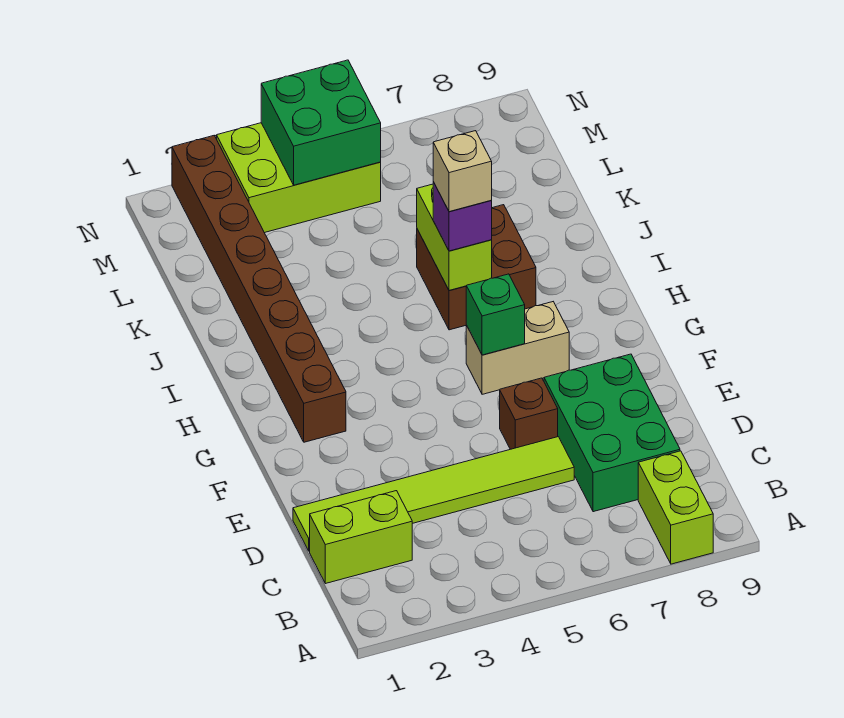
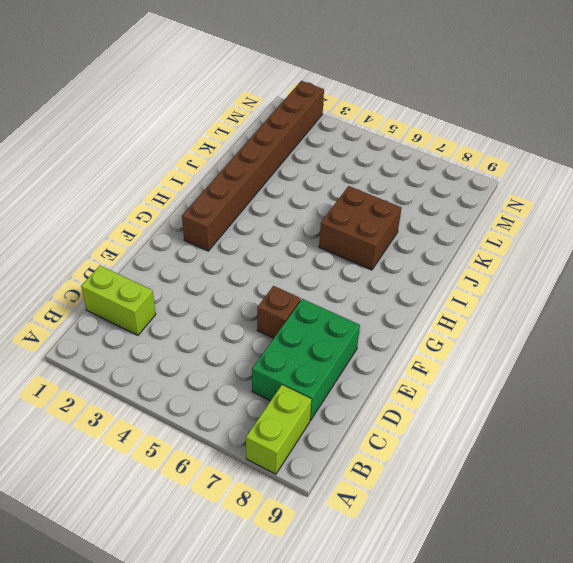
none -> lime 1x6 tile [293,437,574,551]
none -> tan 1x2 brick [466,302,569,394]
none -> lime 2x3 brick [217,123,381,233]

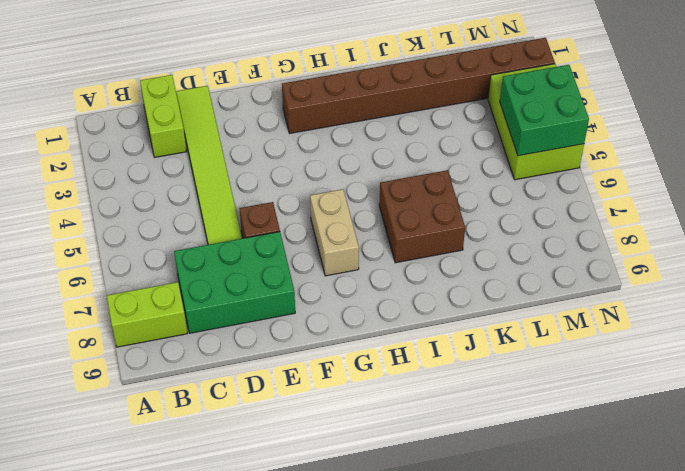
none -> green 1x1 brick [466,274,525,355]
none -> lime 1x2 brick [417,184,492,291]
none -> purple 1x1 brick [433,182,492,251]

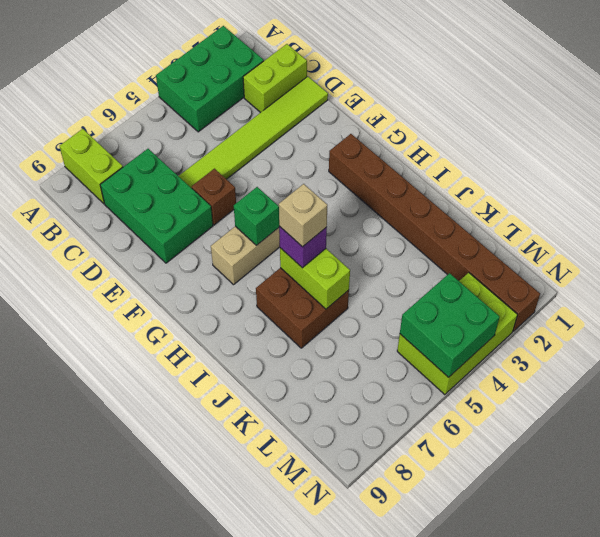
green 2x3 brick [156,26,264,132] -> none

